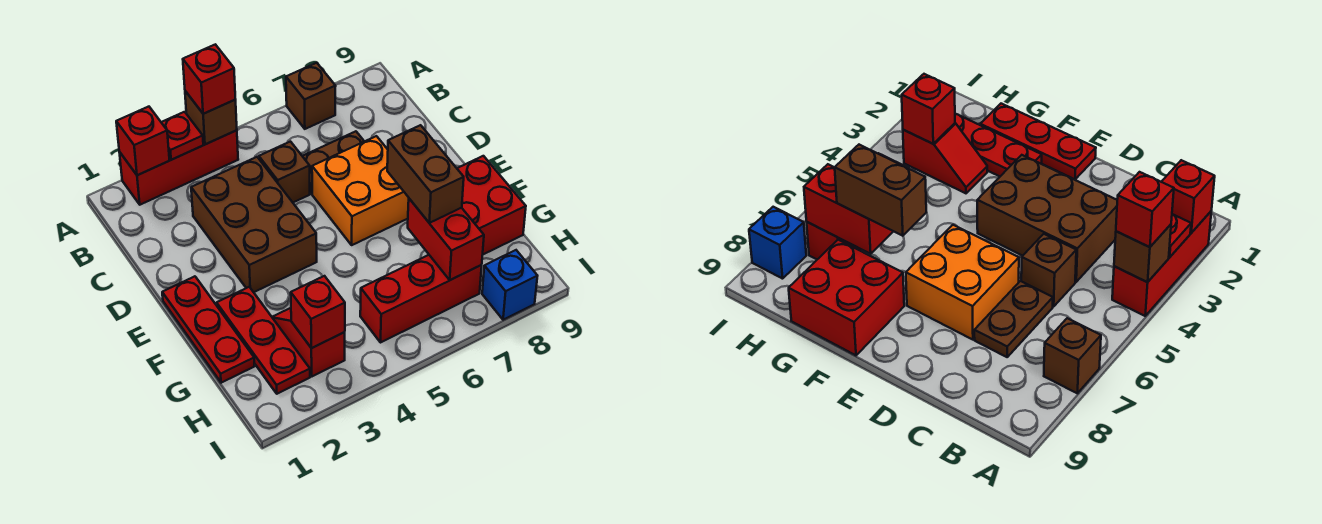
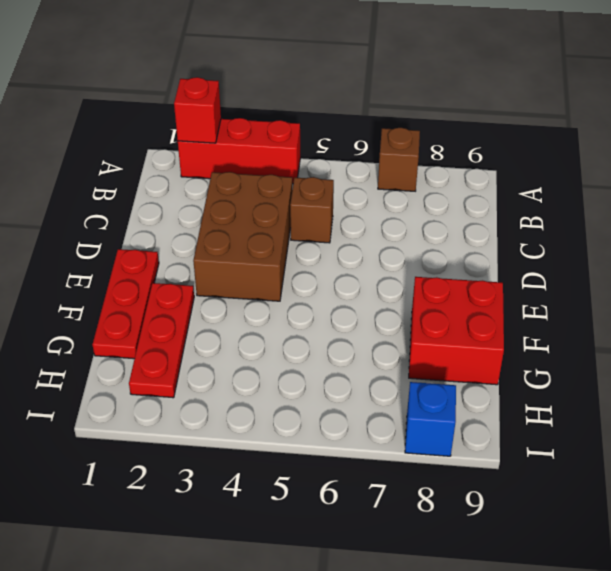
none -> brown 1x2 plate [303,131,364,194]
none -> orange 2x2 brick [312,136,409,245]
none -> red 1x2 slope [272,308,345,376]

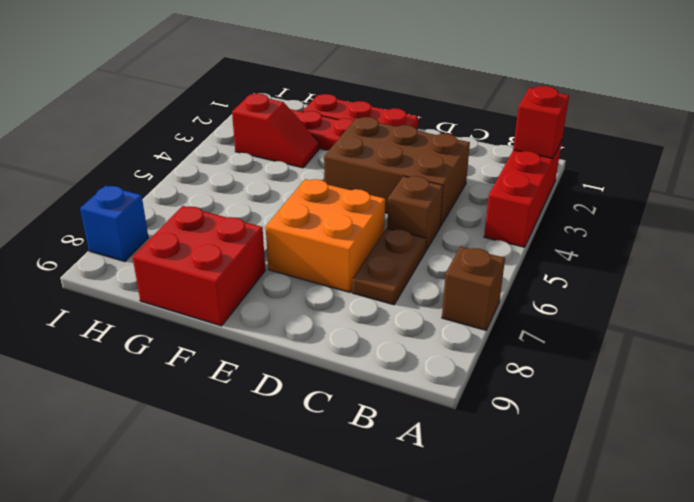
none -> red 1x3 brick [360,255,482,342]
none -> red 1x1 plate [161,112,203,160]
none -> brown 1x1 brick [185,91,237,144]

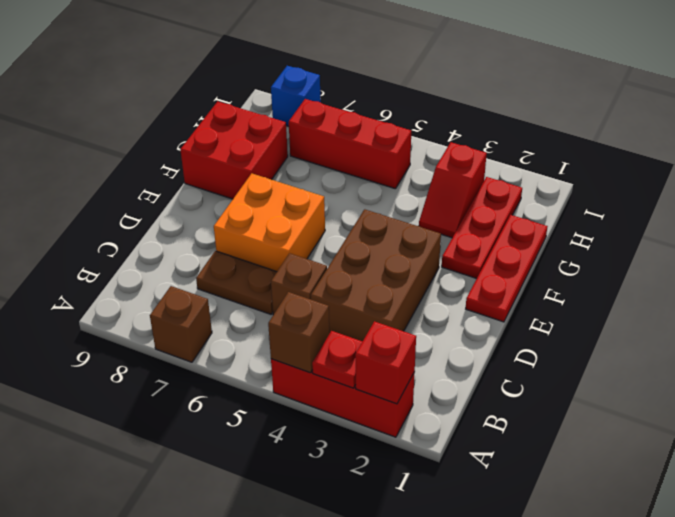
none -> red 1x2 brick [408,199,484,280]
none -> red 1x1 brick [291,276,345,348]
none -> red 1x1 brick [183,44,235,114]

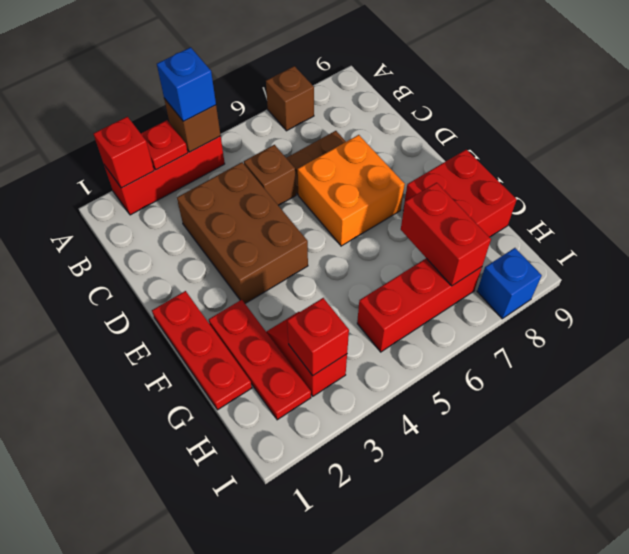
blue 1x1 brick [157,47,216,121] -> red 1x1 brick [183,44,235,114]
none -> brown 1x2 brick [387,125,464,223]

